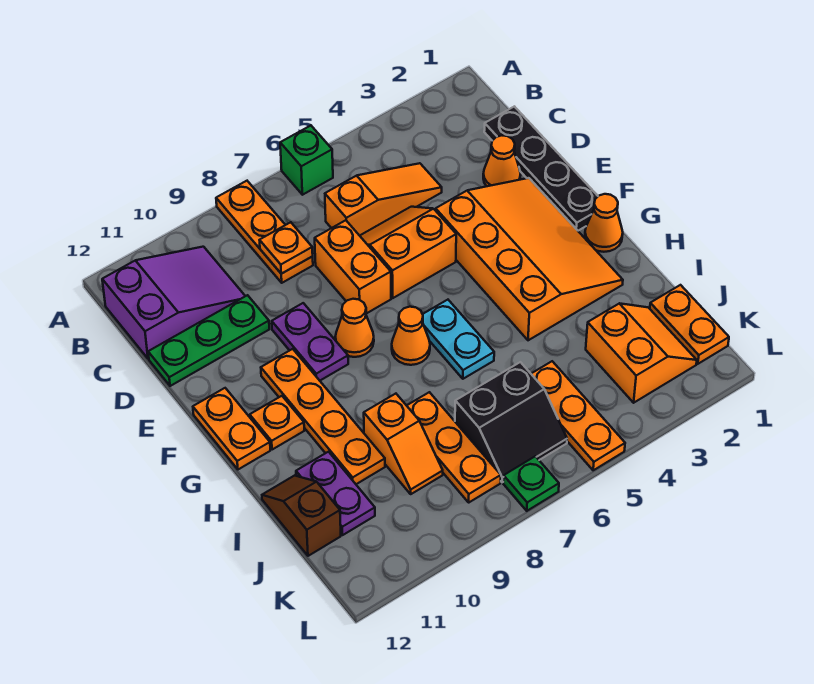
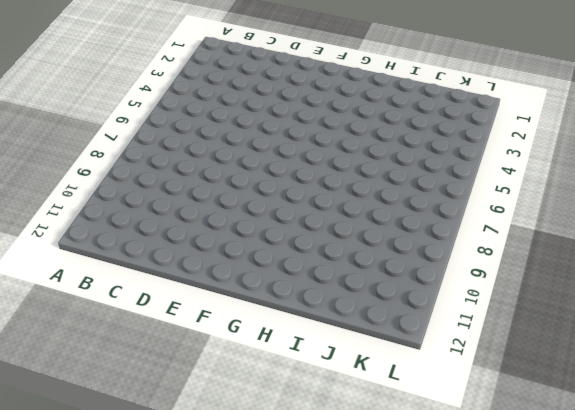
none -> green 1x1 brick [280,126,333,195]
none -> orange 1x3 plate [216,181,313,283]
none -> purple 2x3 slope [102,247,245,359]

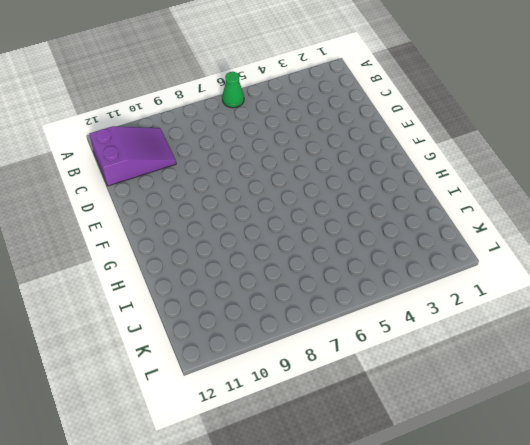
green 1x1 cone [222,72,244,108] -> green 1x1 brick [280,126,333,195]
none -> orange 1x3 plate [216,181,313,283]
none -> black 1x4 plate [484,106,598,231]
none -> orange 1x3 slope [325,163,442,236]

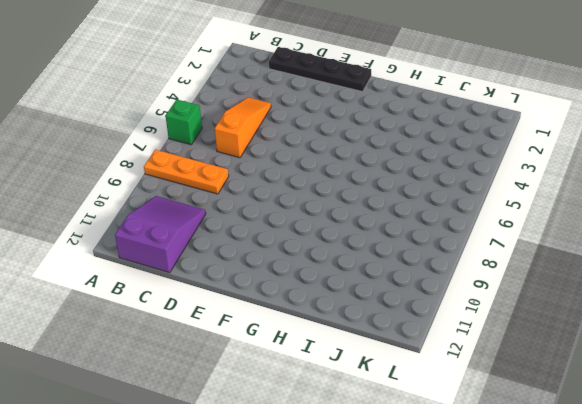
none -> orange 1x1 cone [483,136,521,186]
none -> orange 2x2 slope [360,207,456,298]
none -> orange 1x2 brick [315,220,391,314]

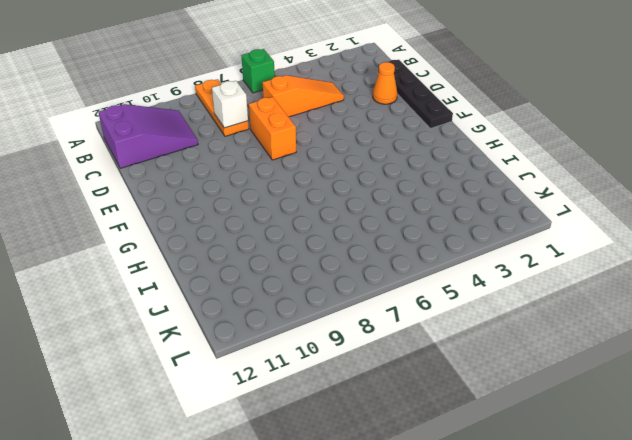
white 1x1 brick [212,81,248,128] -> orange 1x1 plate [260,222,313,274]
none -> orange 2x2 slope [360,207,456,298]
none -> green 1x3 plate [148,295,269,386]
none -> orange 3x4 slope [436,178,623,340]

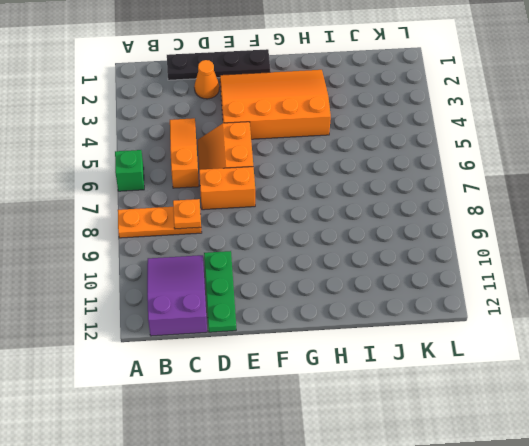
none -> purple 1x2 plate [272,303,348,381]
none -> orange 1x1 cone [335,299,374,357]
none -> orange 1x4 plate [261,349,385,484]

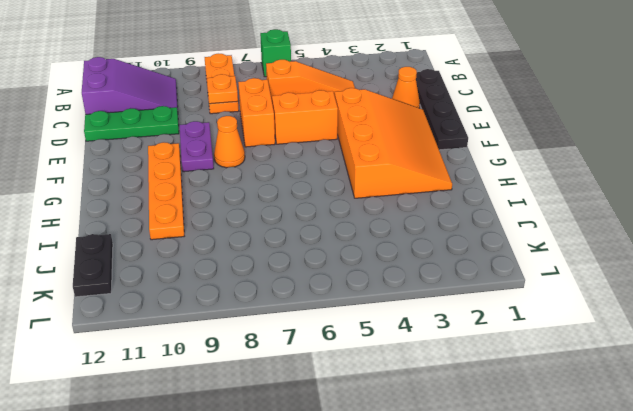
black 1x2 plate [73,234,113,297] -> brown 1x2 slope [262,476,341,556]
none -> orange 1x2 plate [193,388,270,469]
none -> orange 1x1 cone [585,194,623,252]
none -> cyan 1x2 plate [423,300,494,379]

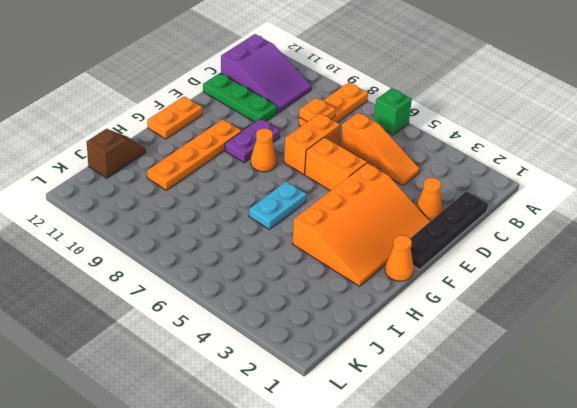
none -> orange 1x1 cone [392,307,430,365]
none -> orange 1x1 plate [250,396,304,450]
none -> orange 1x3 plate [407,392,501,502]

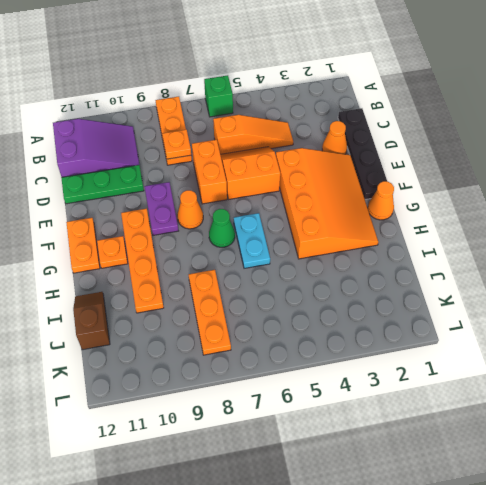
green 1x1 cone [209,209,235,247] -> orange 1x1 cone [392,307,430,365]
none -> orange 1x2 slope [364,394,443,494]
none -> purple 1x2 plate [296,452,375,535]
none -> orange 1x2 plate [650,285,729,364]

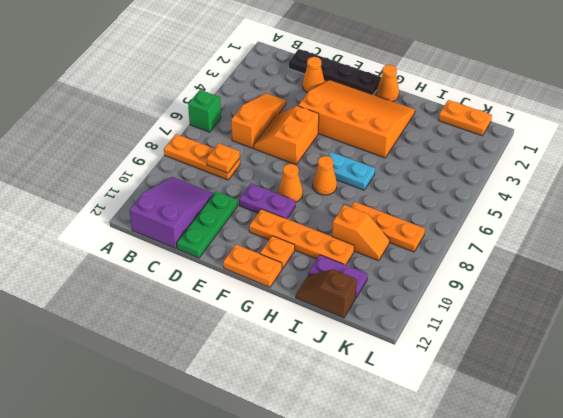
none -> orange 1x2 brick [315,220,391,314]
none -> orange 2x2 slope [586,303,697,403]
none -> orange 1x3 plate [531,361,625,470]

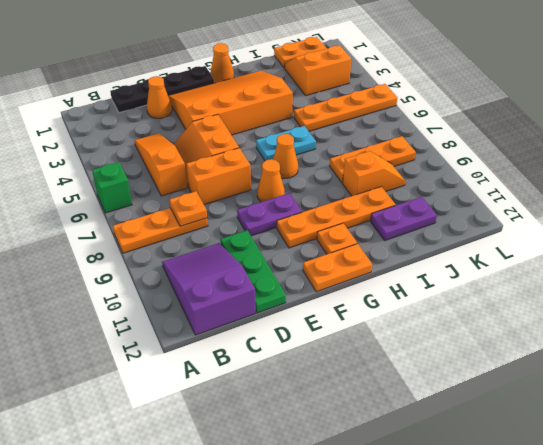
orange 1x4 plate [294,84,397,131] -> orange 1x3 plate [531,361,625,470]
none -> brown 1x2 slope [262,476,341,556]
none -> black 2x2 slope [455,362,567,482]
none -> green 1x1 plate [503,456,559,511]

